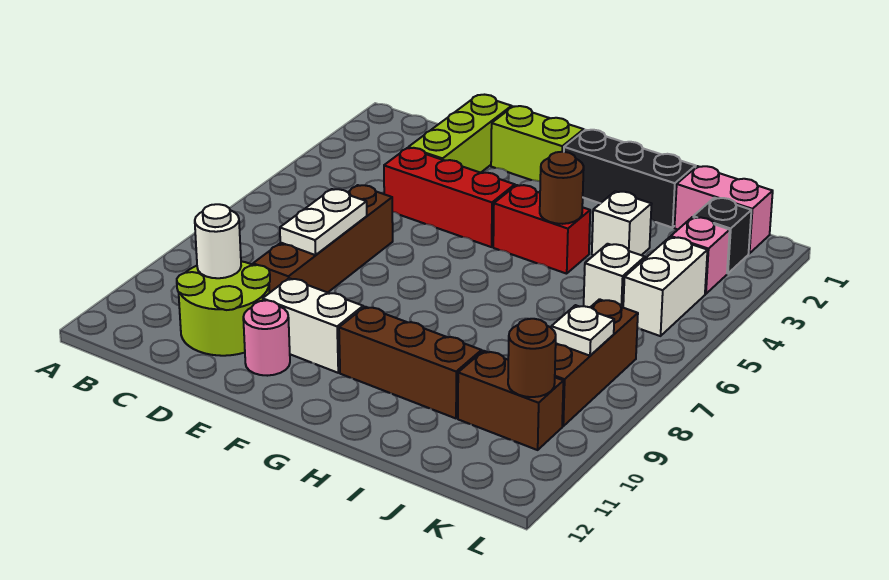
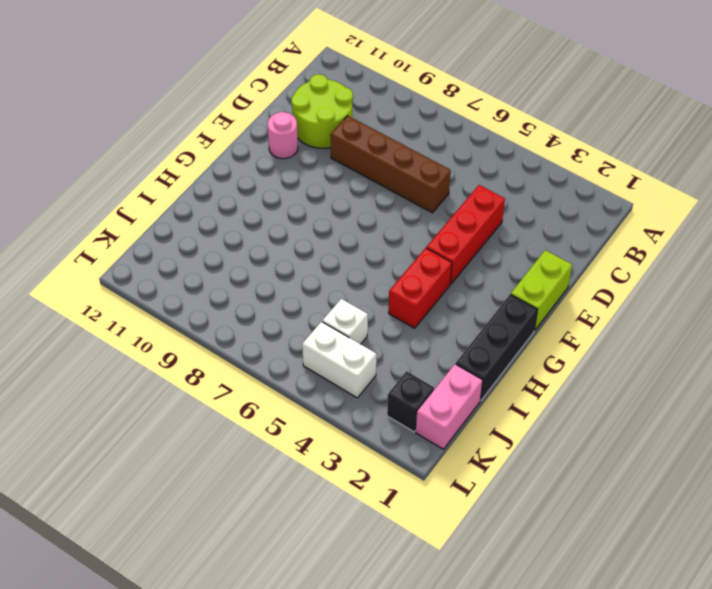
none -> lime 1x3 brick [408,95,512,173]
none -> white 1x2 brick [263,278,363,373]
none -> brown 1x3 brick [339,307,481,418]

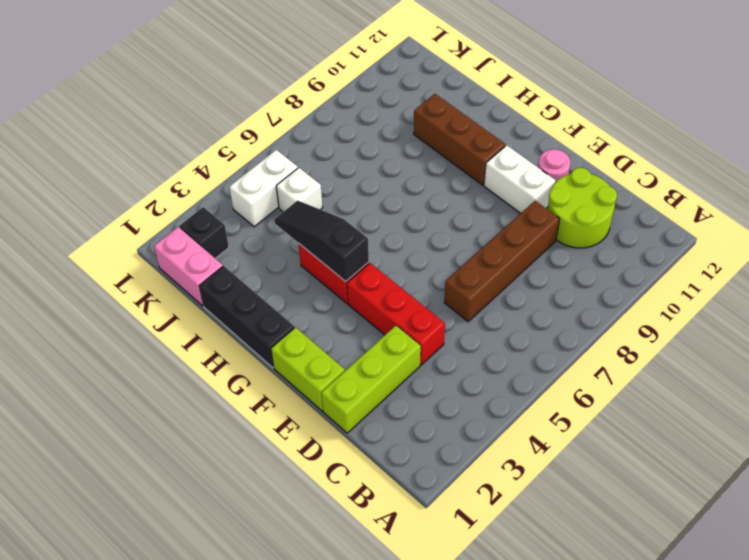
black 1x3 slope [274,201,369,282] -> brown 1x1 round brick [540,152,584,224]
none -> white 1x1 brick [592,191,651,255]
none -> brown 1x2 brick [458,351,563,450]
none -> pink 1x1 brick [671,217,730,294]

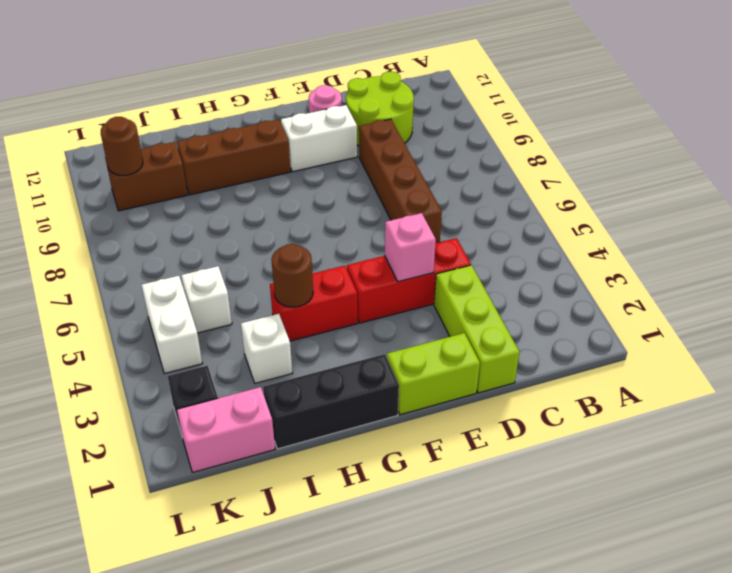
pink 1x1 brick [385,213,436,282] -> pink 1x1 brick moved to [671,217,730,294]
none -> brown 1x3 brick [555,299,638,426]
none -> white 1x1 round brick [195,204,241,278]
none -> white 1x2 plate [280,189,367,255]

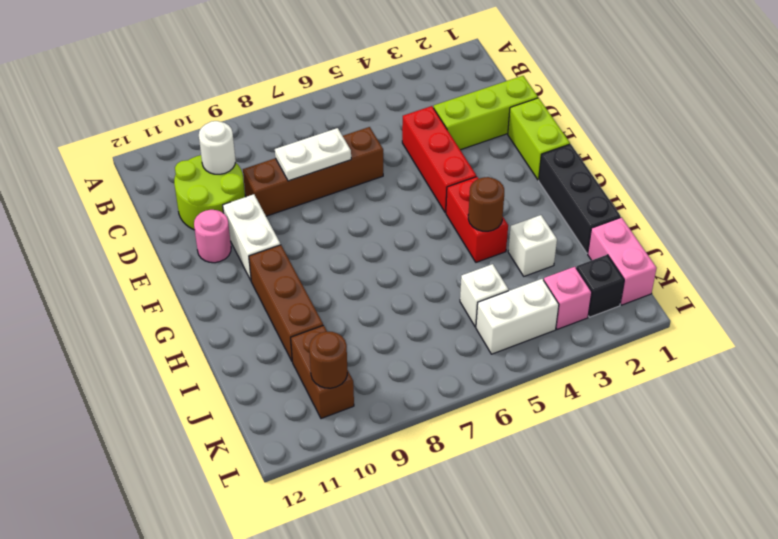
none -> brown 1x3 brick [555,299,638,426]
none -> white 1x1 plate [551,305,614,356]

